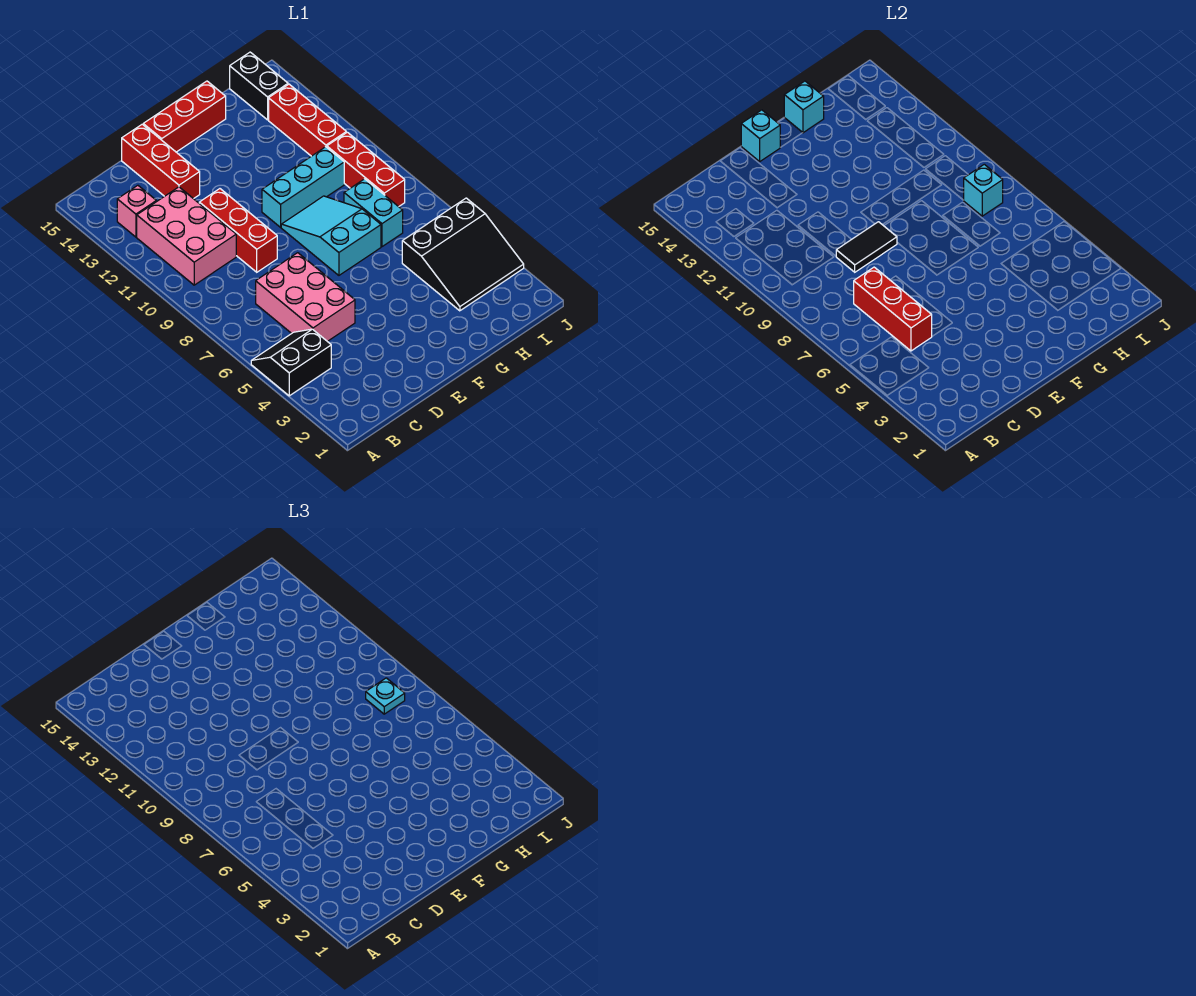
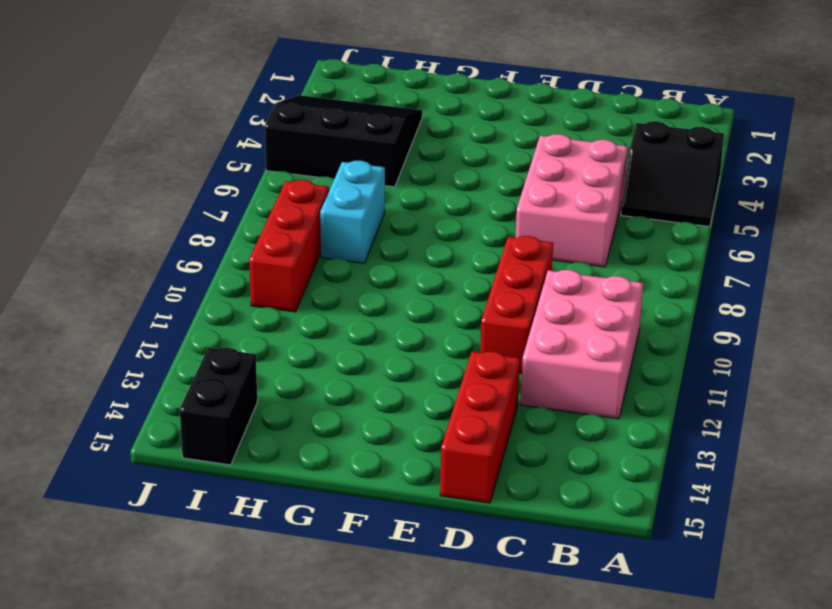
none -> pink 1x1 brick [117,185,156,237]
none -> red 1x3 brick [143,81,226,152]
none -> cyan 2x3 slope [281,196,381,275]

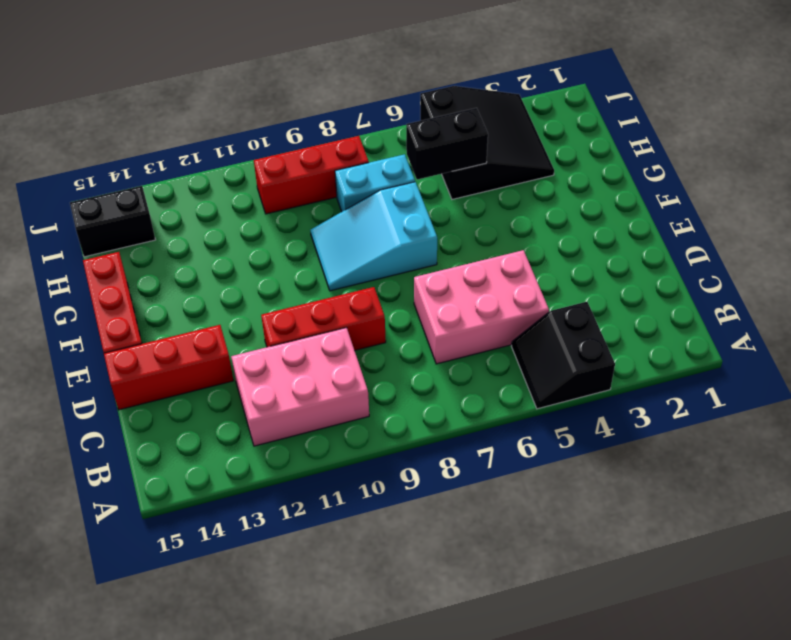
black 1x2 brick [406,108,488,179] -> none
none -> pink 1x1 brick [117,185,156,237]
none -> cyan 1x3 brick [262,147,344,227]
none -> red 1x3 brick [269,84,346,156]

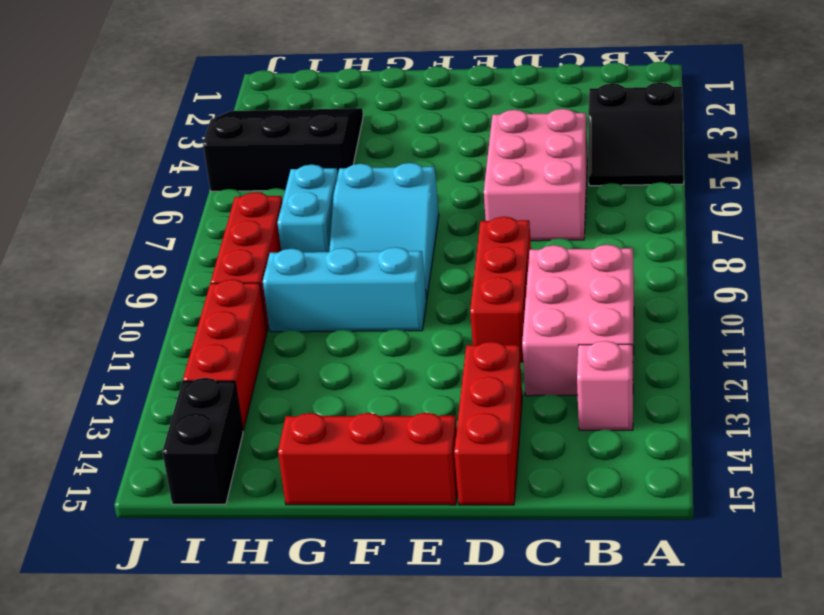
none -> red 1x3 brick [854,267,932,351]
none -> black 1x2 tile [836,222,897,272]
none -> cyan 1x1 brick [741,110,780,161]

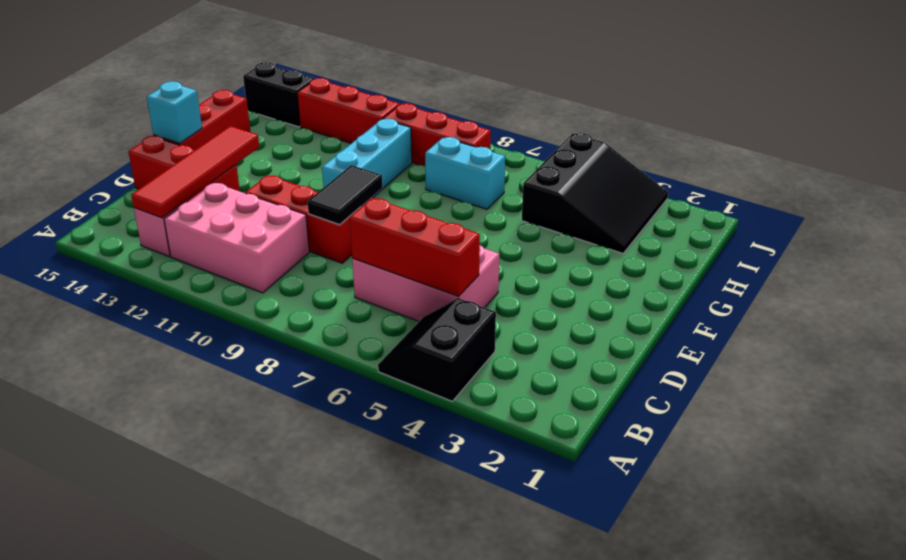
red 1x4 tile [131,126,259,218] -> none
none -> cyan 2x3 slope [281,196,381,275]
none -> cyan 1x1 brick [784,81,824,133]
none -> cyan 1x1 brick [964,164,1003,216]

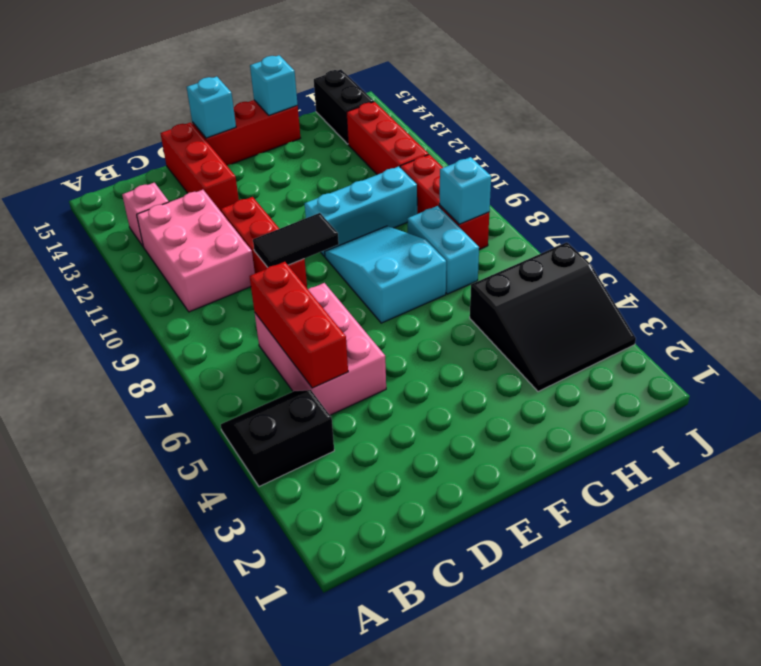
none -> cyan 1x1 plate [366,678,405,714]

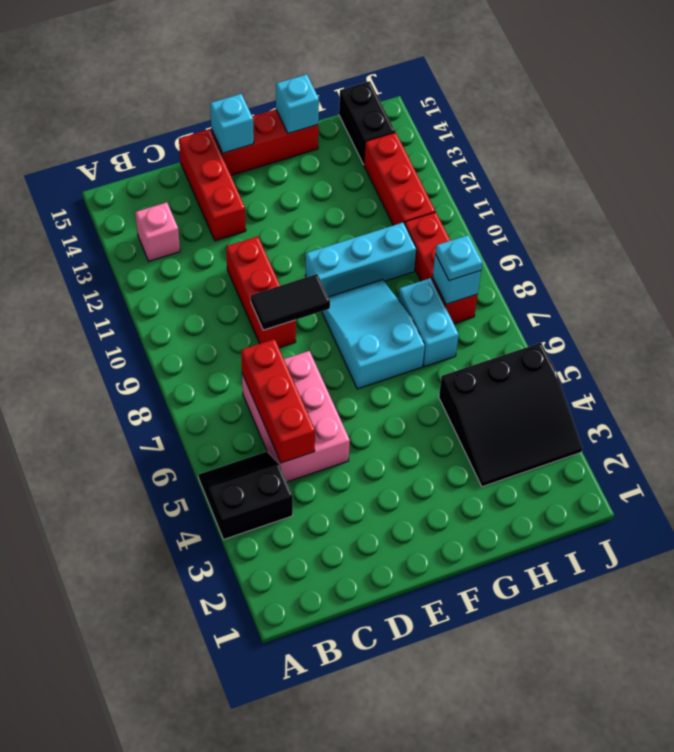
none -> pink 2x3 brick [137,187,236,285]

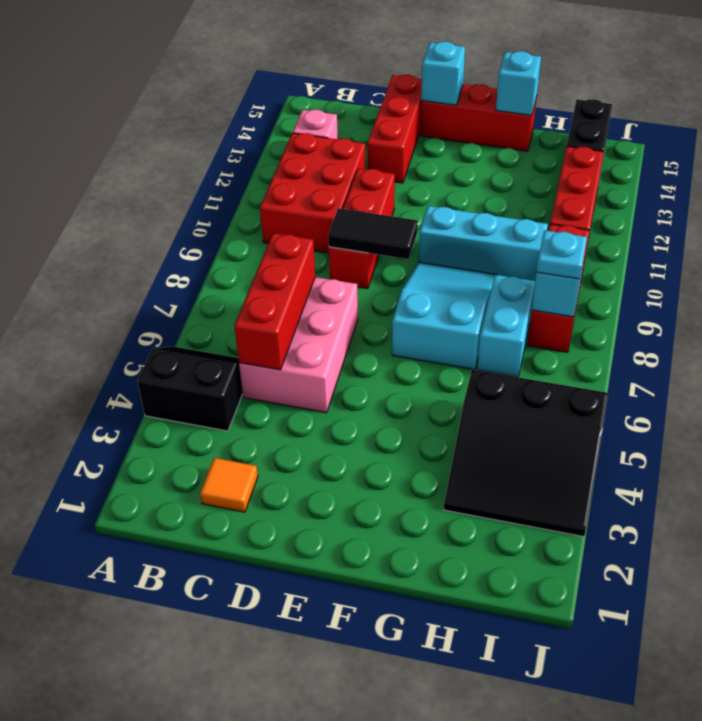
red 2x3 brick [260,133,365,253] -> pink 2x3 brick [137,187,236,285]
orange 1x1 tile [200,458,258,512] -> none

